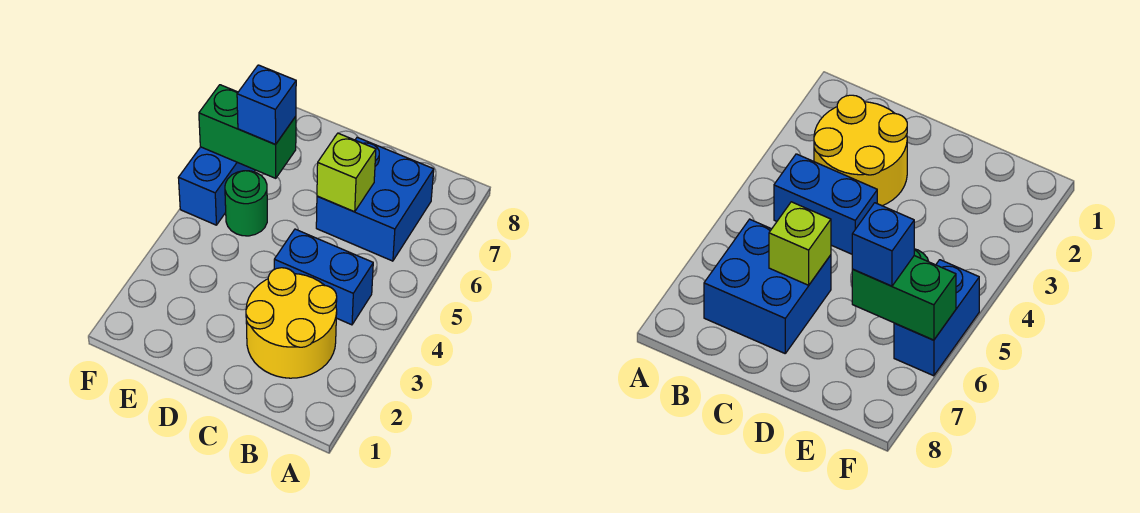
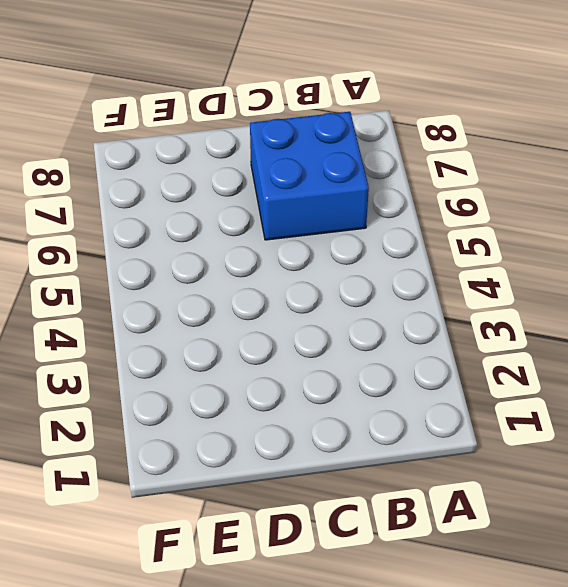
none -> yellow 2x2 round brick [246,268,337,378]
none -> blue 1x2 brick [274,229,373,325]

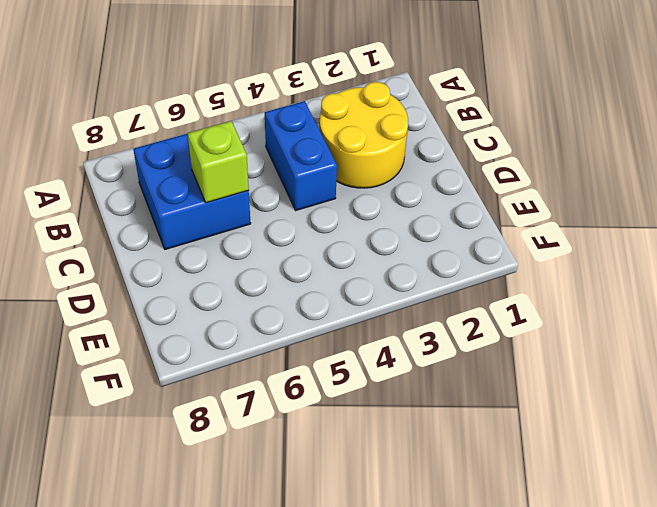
none -> green 1x1 round brick [225,171,267,236]
none -> blue 1x2 brick [178,147,255,225]

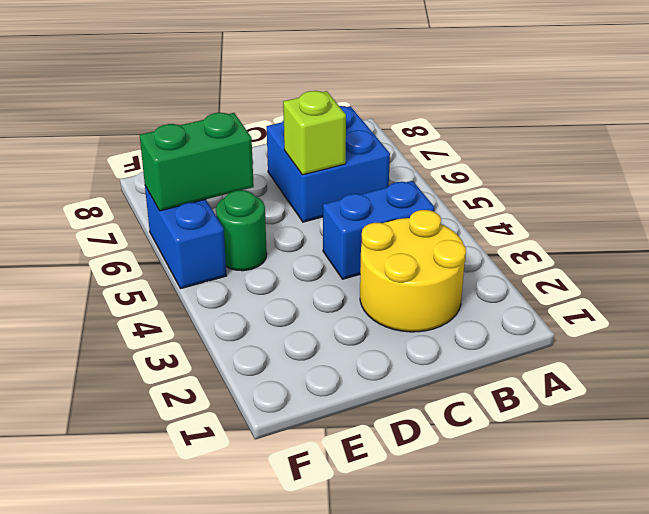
none -> blue 1x1 brick [237,65,296,144]

